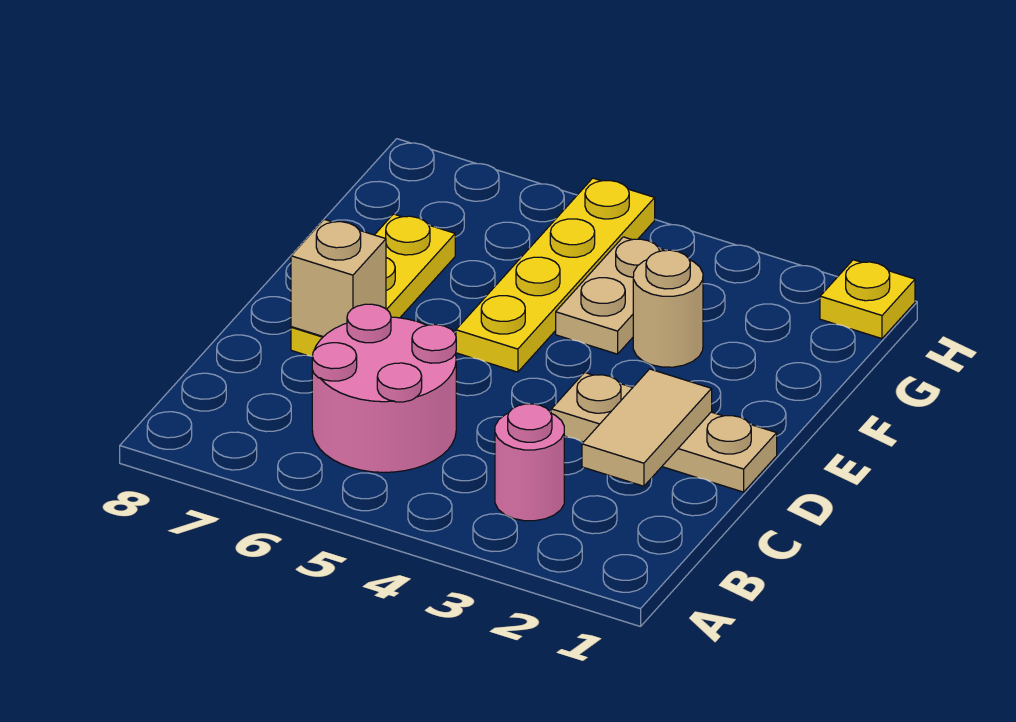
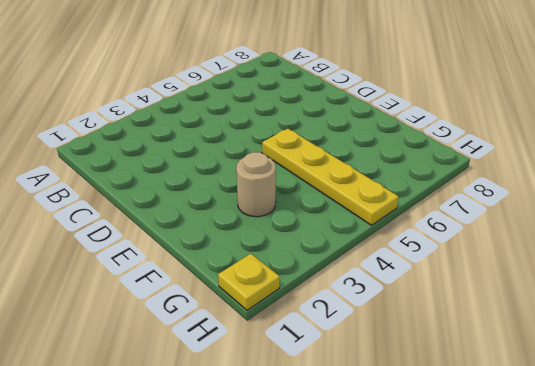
none -> pink 1x1 round brick [495,404,564,521]
none -> pink 2x2 round brick [312,304,456,472]

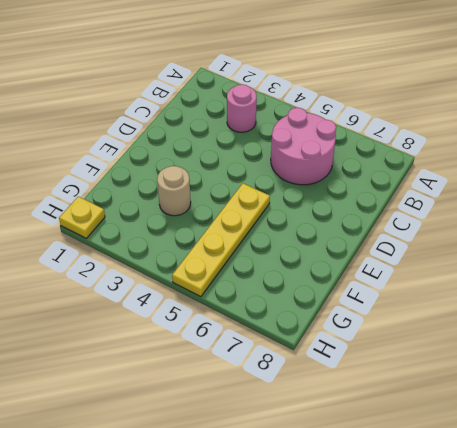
none -> tan 1x3 plate [551,372,777,492]
none -> yellow 1x3 plate [291,214,455,356]

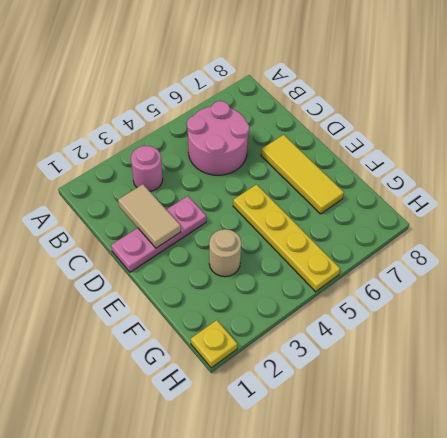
pink 1x3 plate [111,196,206,272] -> tan 1x3 plate [551,372,777,492]
yellow 1x3 tile [261,135,344,214] -> yellow 1x3 plate [291,214,455,356]
none -> tan 1x2 plate [556,237,666,354]
none -> tan 1x1 brick [291,219,386,337]

